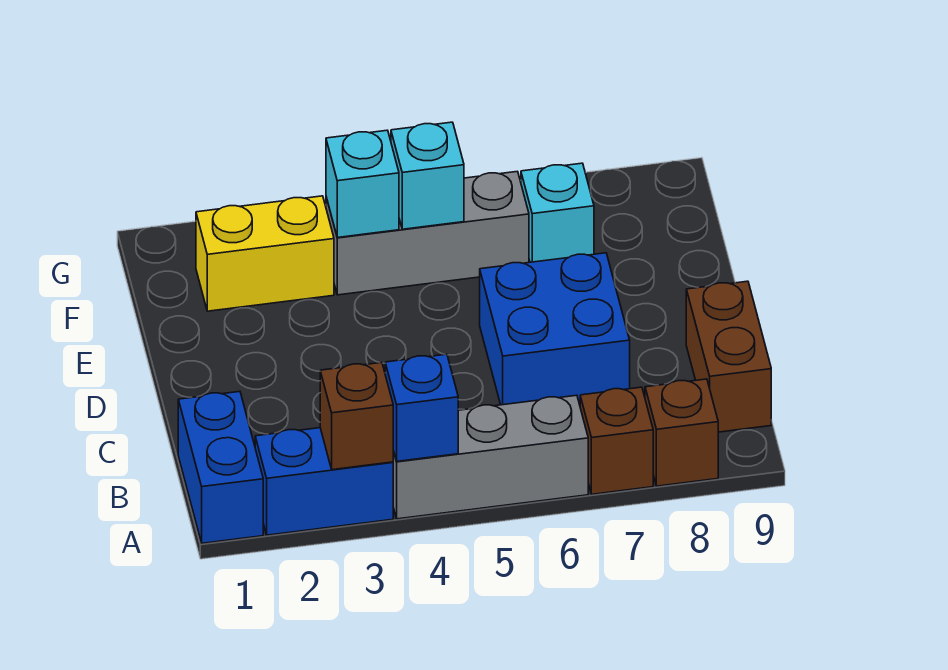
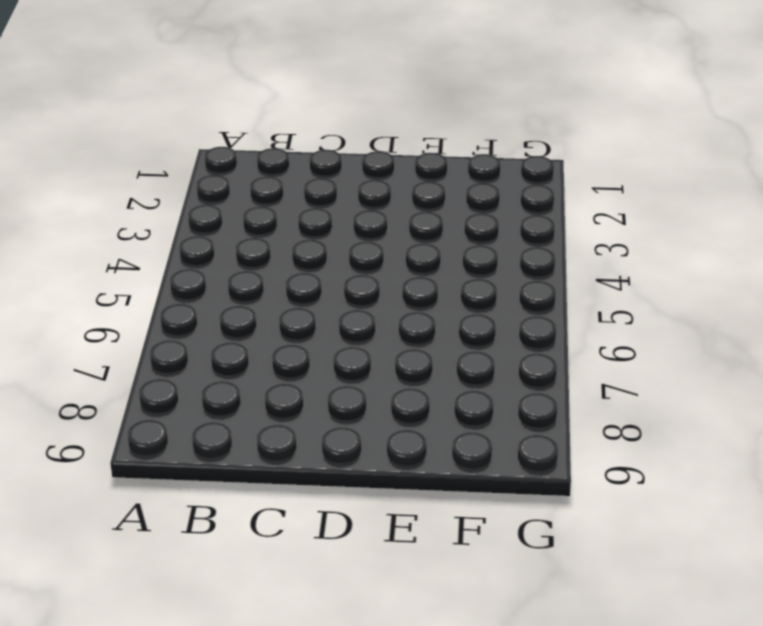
none -> blue 1x2 brick [178,392,263,543]
none -> blue 1x2 brick [255,428,393,535]
none -> grey 1x3 brick [393,395,588,519]

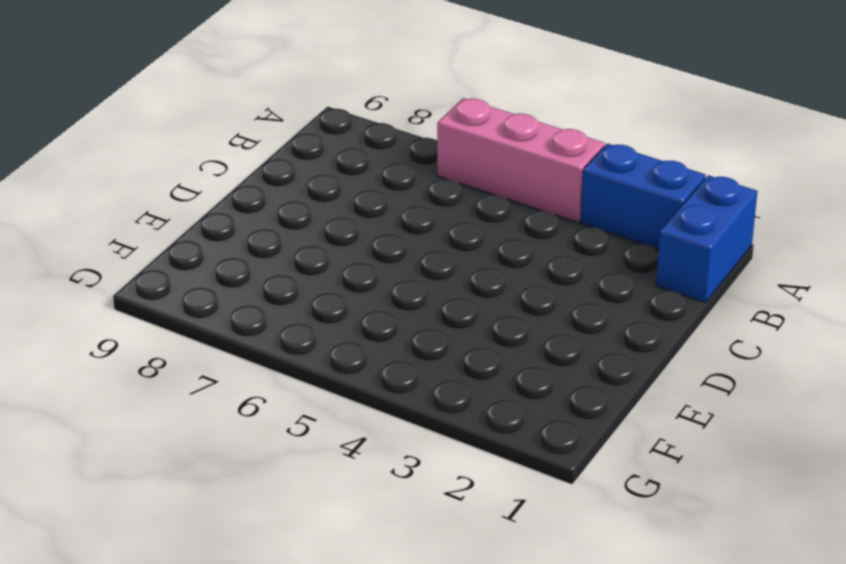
pink 1x3 brick [437,98,605,222] -> grey 1x3 brick [393,395,588,519]
none -> brown 1x1 brick [580,387,653,494]
none -> brown 1x1 brick [645,379,718,486]
none -> brown 1x2 brick [686,281,771,432]

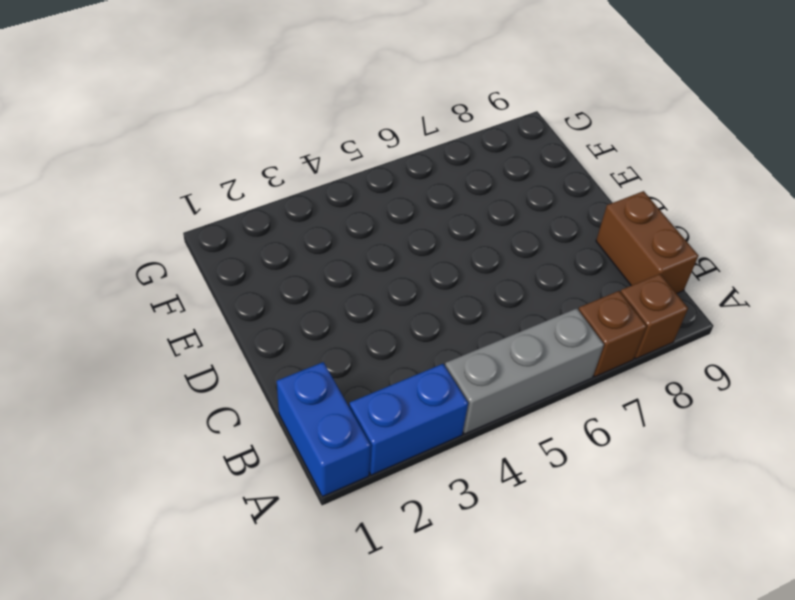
none -> blue 2x2 brick [480,253,630,405]
none -> yellow 1x2 brick [196,196,334,311]
none -> grey 1x3 brick [326,171,529,295]

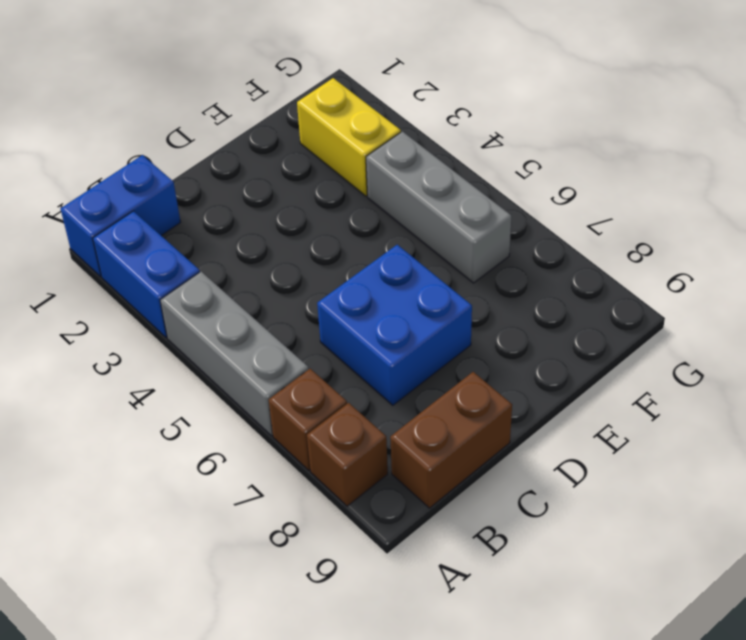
none -> cyan 1x1 brick [521,163,594,262]
none -> brown 1x1 brick [320,363,393,470]
none -> blue 1x1 brick [385,354,458,461]

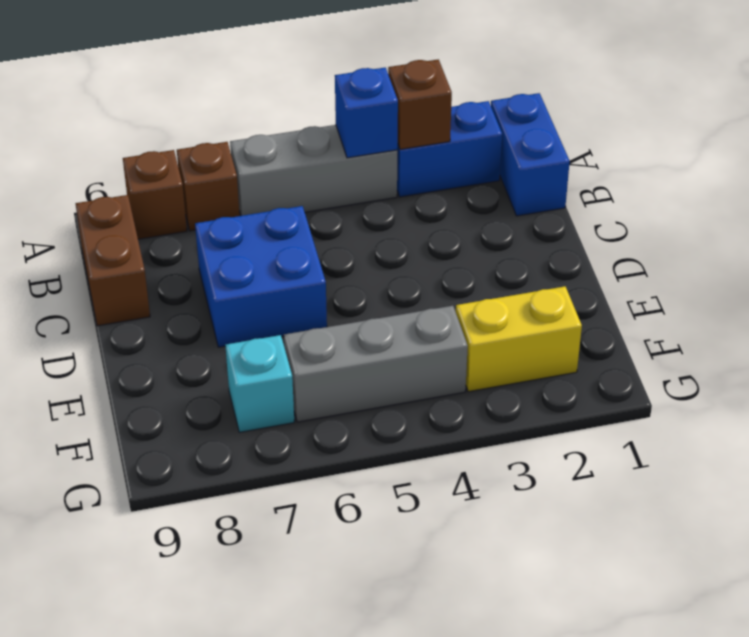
none -> cyan 1x1 brick [326,130,399,238]
none -> cyan 1x1 brick [391,122,464,229]

